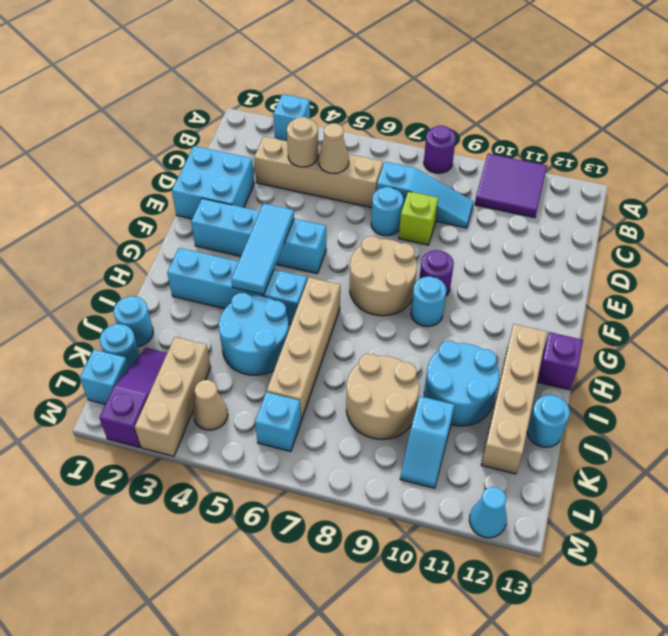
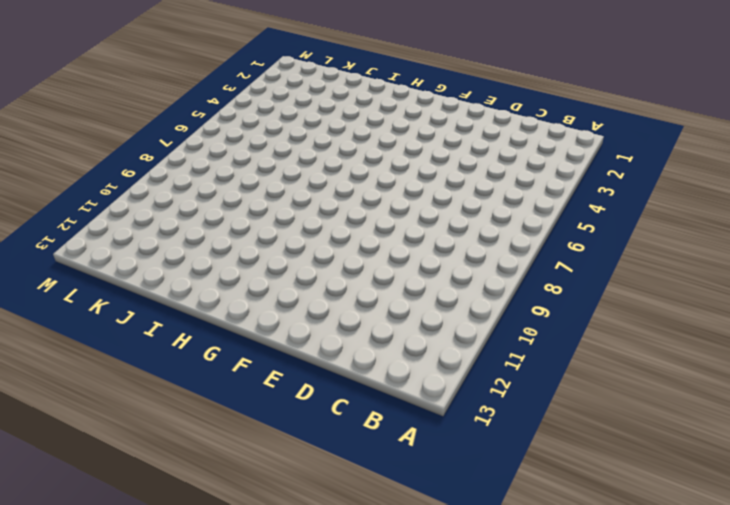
none -> cyan 1x1 brick [273,94,310,141]
none -> purple 1x1 round brick [424,126,456,173]
none -> purple 2x2 tile [475,154,547,218]
none -> tan 1x4 brick [254,136,383,208]

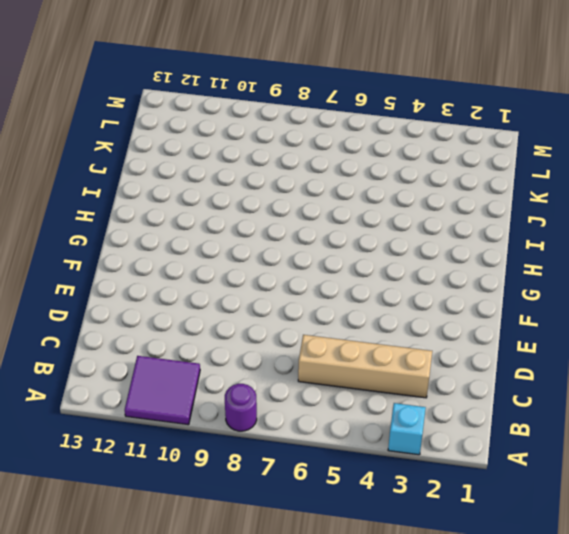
none -> cyan 1x3 slope [377,162,474,228]
none -> cyan 2x2 brick [172,146,254,219]
none -> cyan 1x1 round brick [371,187,403,236]
none -> lime 1x1 brick [399,191,438,245]

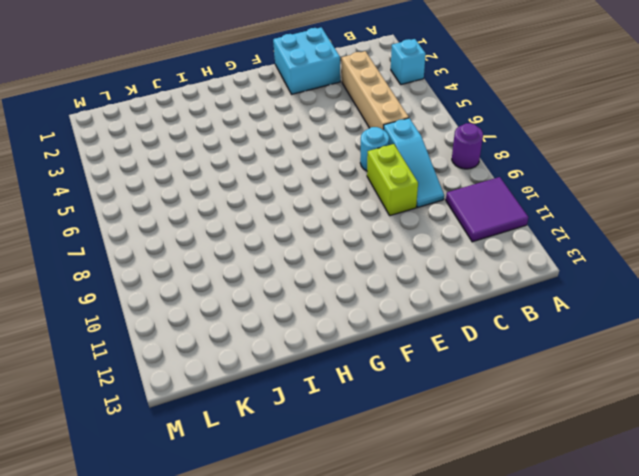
lime 1x2 brick [367,144,418,216] -> lime 1x1 brick [399,191,438,245]
none -> cyan 1x4 brick [191,198,326,274]
none -> tan 2x2 round brick [350,236,417,316]
none -> purple 1x1 round brick [419,250,454,296]
none -> cyan 1x1 round brick [411,276,446,327]

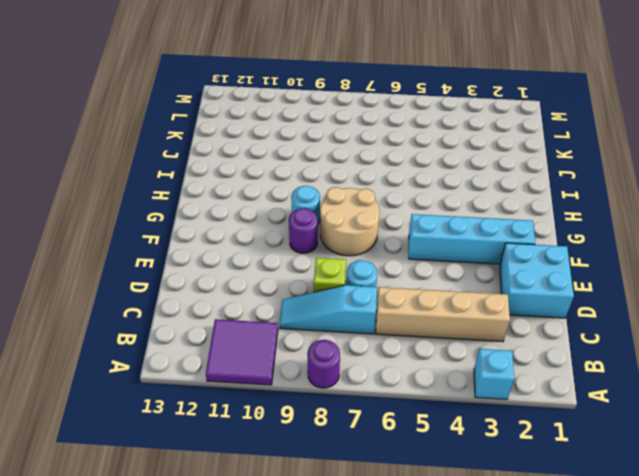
none -> cyan 1x4 brick [167,248,307,324]
none -> tan 1x4 brick [267,277,340,420]
none -> tan 1x4 brick [481,324,547,474]
none -> purple 1x1 brick [537,332,583,390]

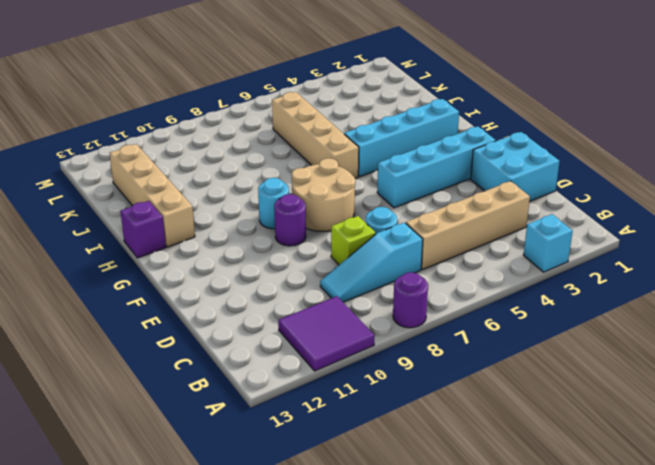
none -> cyan 2x2 round brick [219,293,289,375]
none -> cyan 2x2 round brick [424,341,499,426]
none -> cyan 1x1 round brick [114,296,153,347]
none -> tan 2x2 round brick [346,354,419,439]

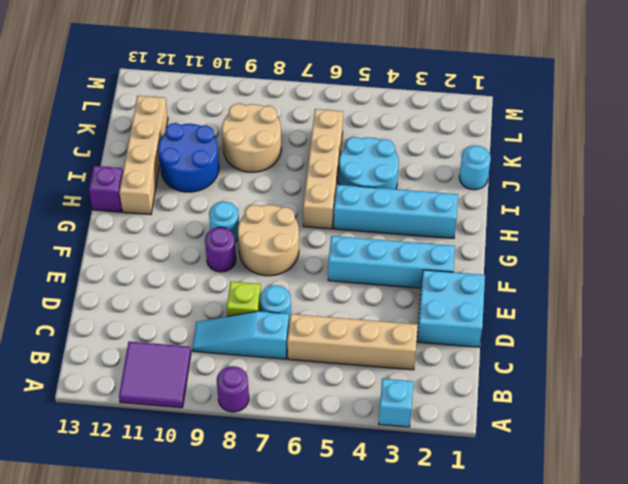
blue 2x2 round brick [158,123,219,192] -> cyan 2x2 round brick [424,341,499,426]
none -> cyan 1x1 round brick [527,395,570,447]
none -> cyan 1x1 round brick [100,324,140,368]
none -> purple 1x3 slope [99,348,167,447]
none -> tan 1x3 brick [135,337,211,456]

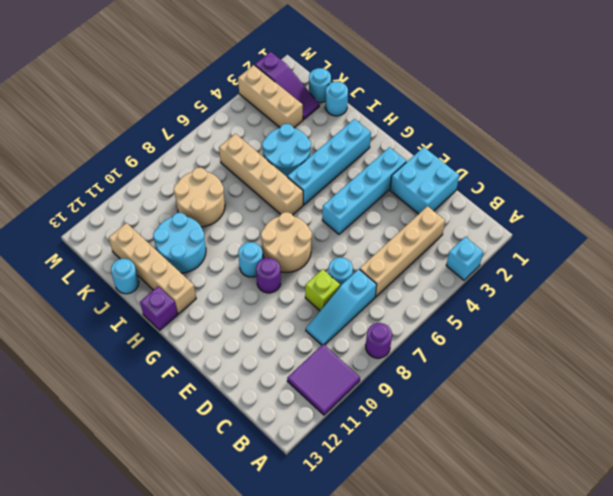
none -> cyan 1x2 slope [400,396,454,488]
none -> cyan 1x1 brick [80,350,129,404]
none -> tan 1x1 cone [193,380,228,430]
none -> cyan 1x1 brick [255,392,301,452]

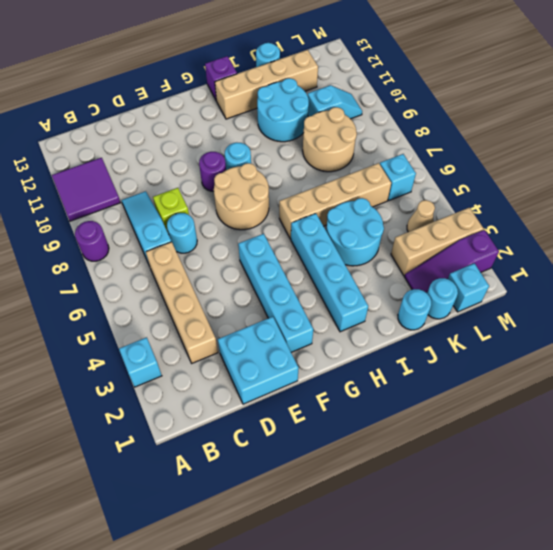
none -> cyan 1x1 cone [469,487,507,538]
none -> tan 1x1 round brick [287,117,318,167]
none -> tan 1x1 cone [319,123,349,174]
none -> cyan 1x3 tile [231,203,294,295]

